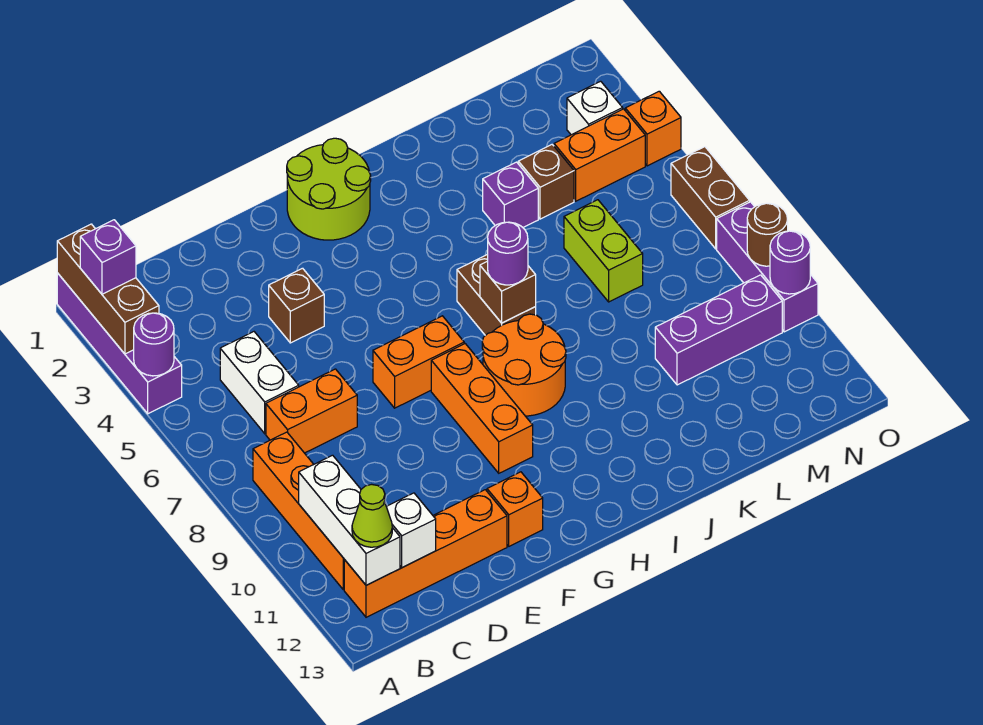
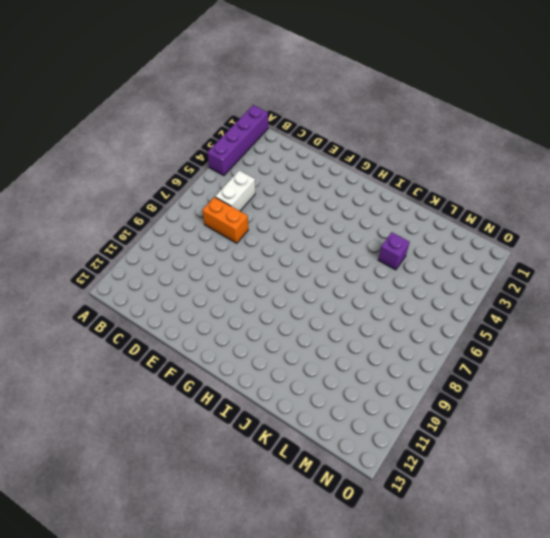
none -> orange 1x4 brick [253,432,344,590]
none -> orange 1x4 brick [344,490,507,617]
none -> brown 1x1 brick [269,268,324,343]
none -> orange 1x2 brick [373,316,464,408]

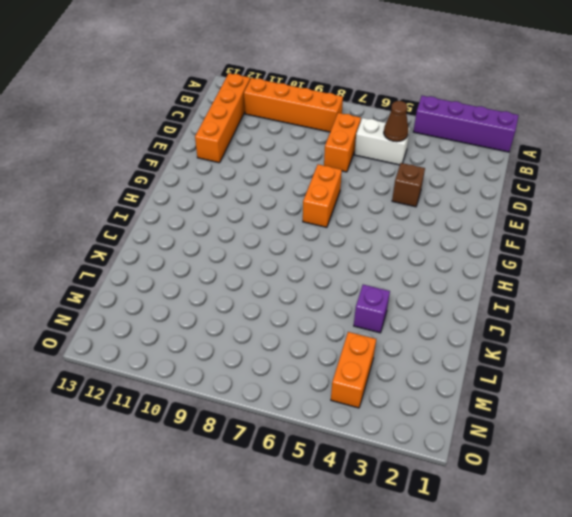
brown 1x1 cone [384,101,408,142] -> none
none -> orange 1x1 brick [487,472,543,546]
none -> lime 2x2 round brick [287,138,371,240]
none -> orange 1x3 brick [431,344,533,473]
none -> orange 2x2 round brick [482,314,566,416]

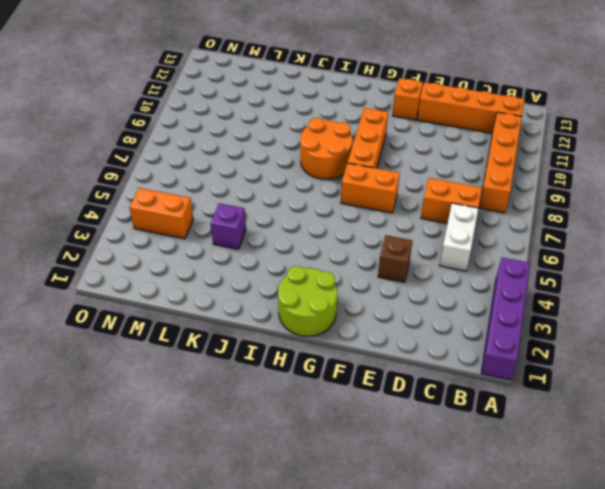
none -> brown 1x2 brick [457,254,536,335]
none -> brown 1x1 brick [518,145,574,219]
none -> lime 1x2 brick [564,200,643,302]
none -> purple 1x3 brick [655,275,782,385]

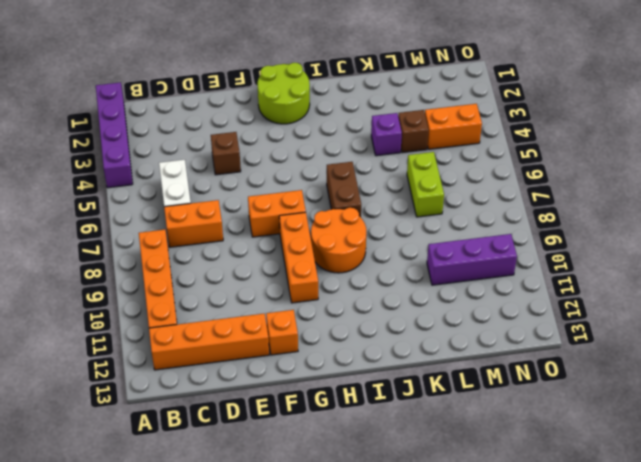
none -> white 1x1 brick [567,81,623,135]
none -> orange 1x1 brick [625,91,681,166]
none -> brown 1x2 brick [671,147,750,249]
none -> purple 1x3 brick [717,202,818,332]

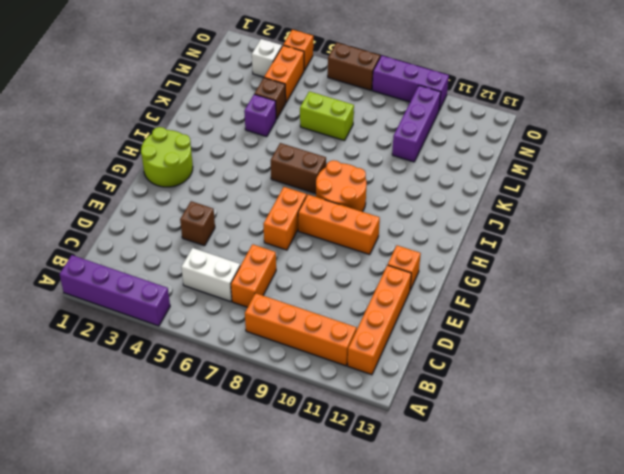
none -> brown 1x3 brick [57,224,159,354]
none -> purple 1x1 round brick [134,313,174,376]
none -> white 1x3 brick [299,455,400,585]
none -> white 1x1 brick [386,493,436,568]

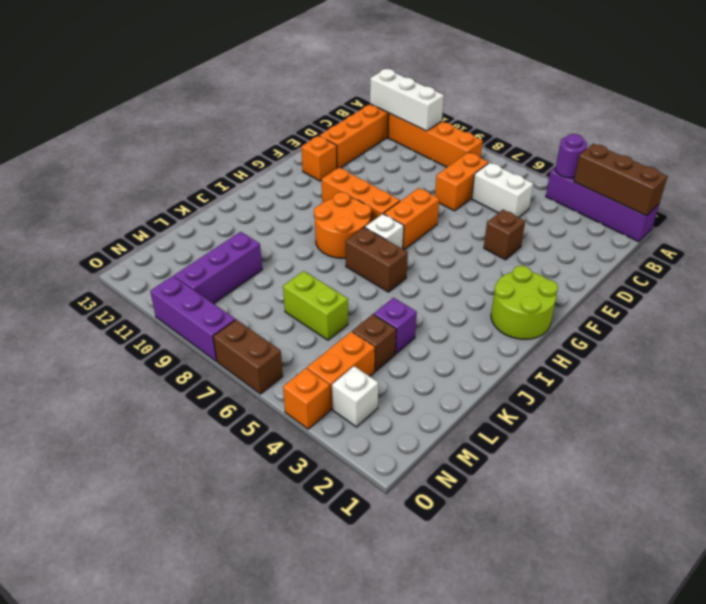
white 1x1 brick [365,214,404,249] -> white 1x1 brick moved to [386,493,436,568]
none -> brown 1x1 brick [480,261,536,323]
none -> brown 1x1 round brick [747,203,788,266]
none -> purple 1x1 round brick [770,231,810,294]
none -> purple 1x1 brick [80,220,136,294]

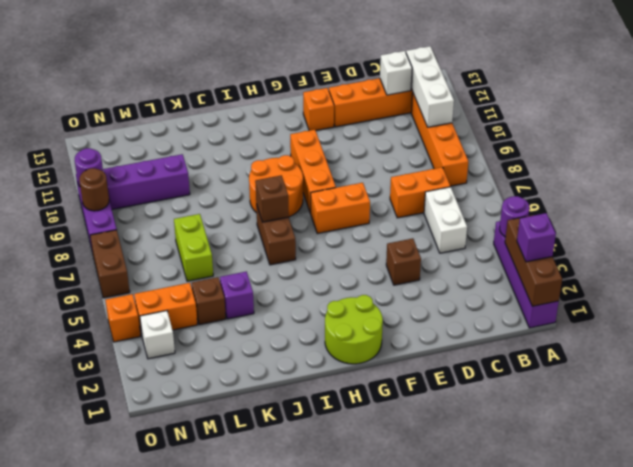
none -> lime 1x1 cone [352,484,392,547]
none -> purple 1x1 round brick [488,222,528,285]

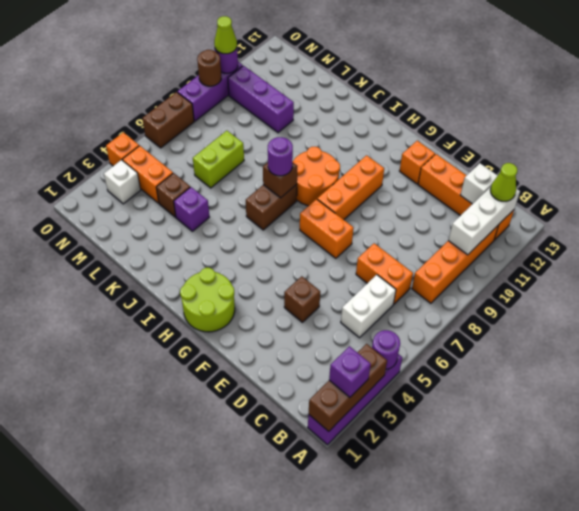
lime 1x1 cone [214,16,237,54] -> none

